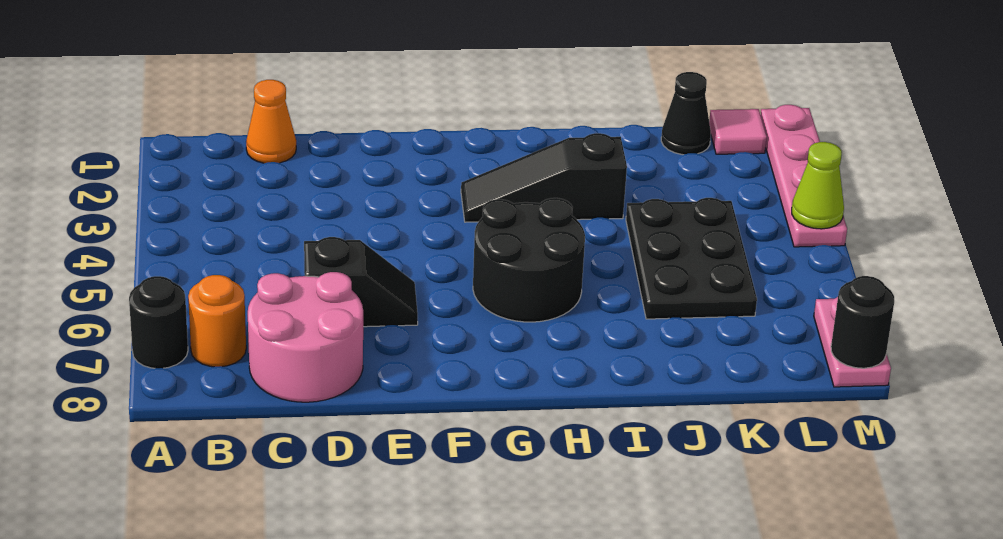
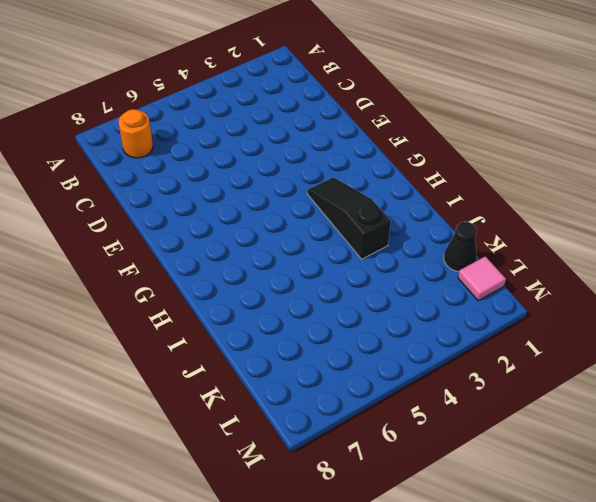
none -> black 1x1 round brick [129,276,188,368]
none -> orange 1x1 cone [246,80,296,163]
none -> pink 2x2 round brick [248,272,363,402]

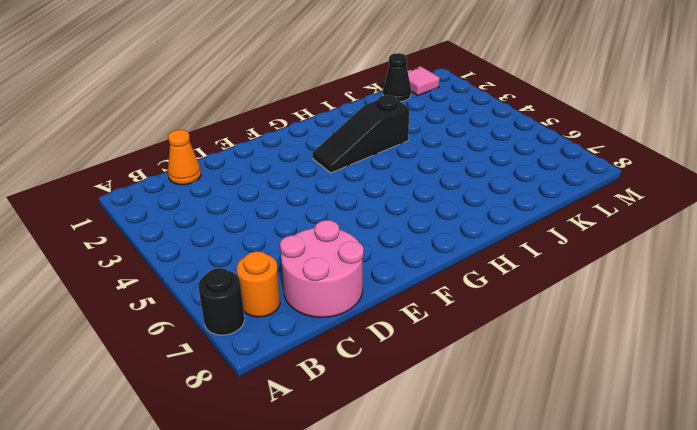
none -> black 1x2 slope [304,237,418,327]
none -> black 2x2 round brick [473,198,585,322]
none -> black 2x3 plate [626,198,757,319]

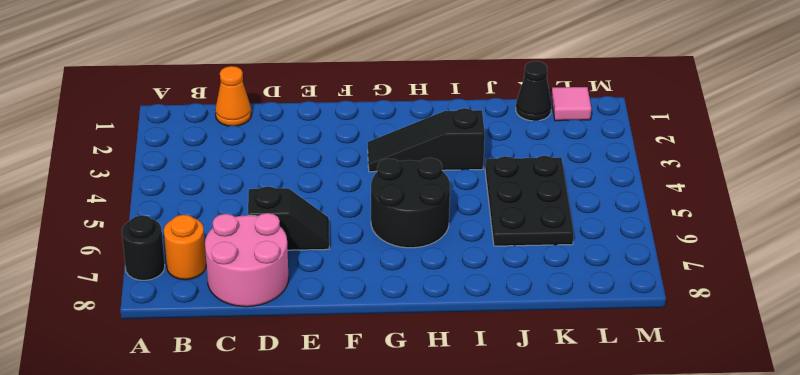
none -> pink 1x4 plate [761,105,847,247]
none -> pink 1x2 plate [814,297,891,387]
none -> lime 1x1 cone [792,142,844,229]

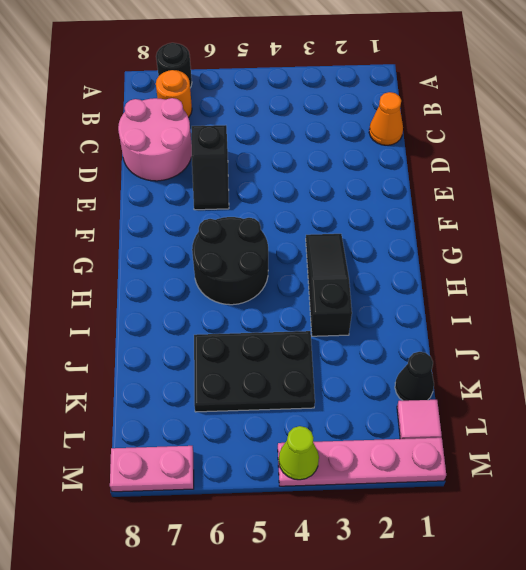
none -> black 1x1 round brick [831,276,894,368]

